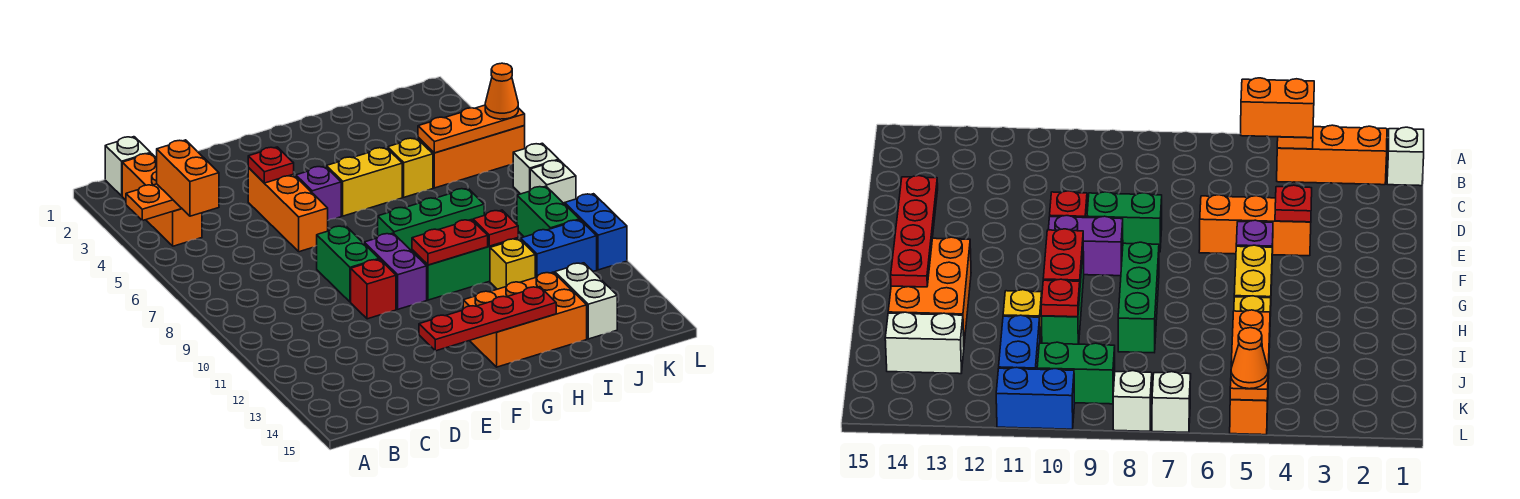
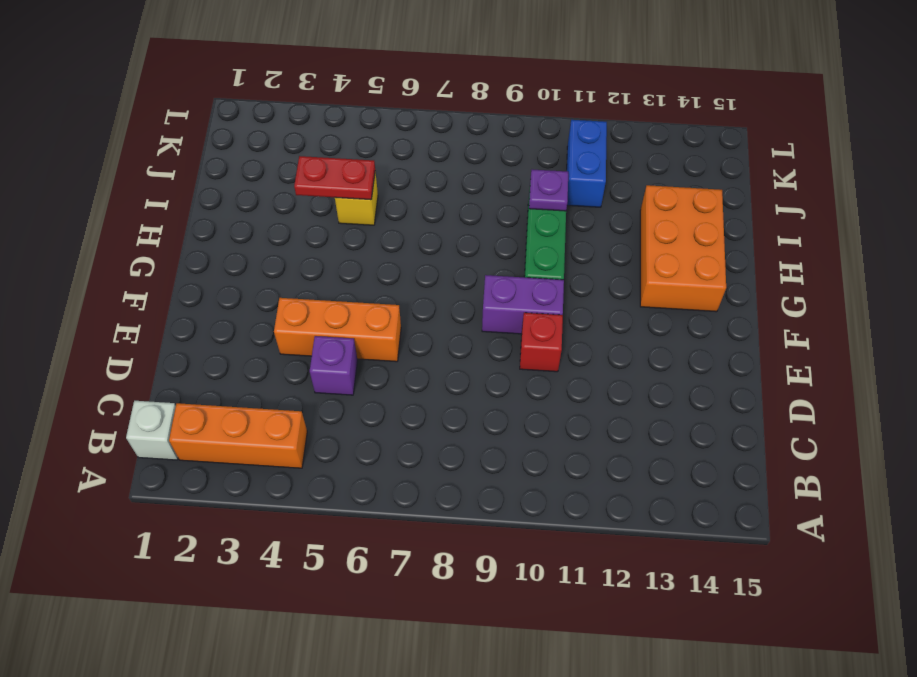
purple 1x1 brick [310,336,358,395] -> purple 1x1 brick moved to [296,166,341,220]
red 1x2 plate [294,156,375,200] -> red 1x2 plate turned to [412,220,488,265]
purple 1x1 plate [529,169,568,211] -> red 1x1 plate [473,210,518,246]
none -> green 1x2 brick [317,226,379,302]
none -> yellow 1x2 brick [326,147,402,216]
none -> green 1x3 brick [378,188,484,251]

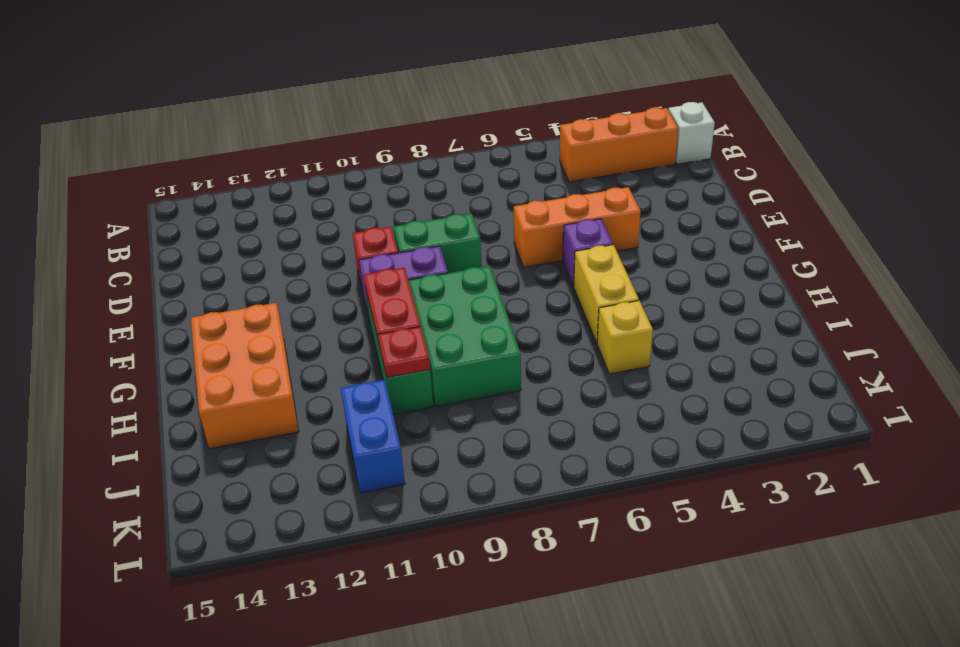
green 2x3 brick [408,266,521,406] -> green 1x3 brick [378,188,484,251]
none -> yellow 1x1 brick [490,239,535,289]
none -> orange 1x3 brick [418,126,525,188]
none -> white 1x2 brick [555,263,617,339]

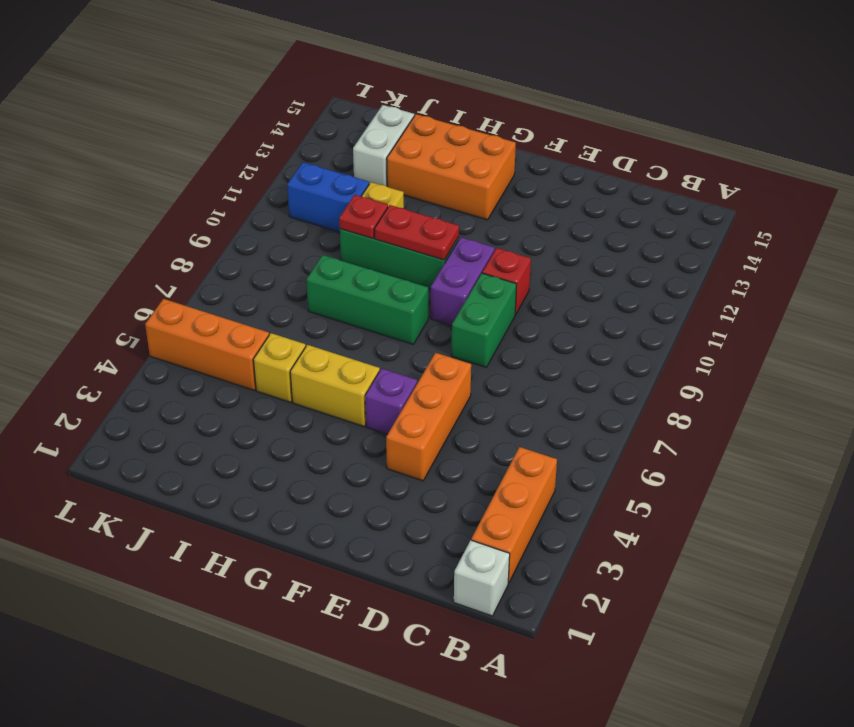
none -> green 1x2 brick [517,186,579,237]
none -> white 1x1 brick [513,143,559,194]
none -> white 1x1 brick [530,160,576,204]

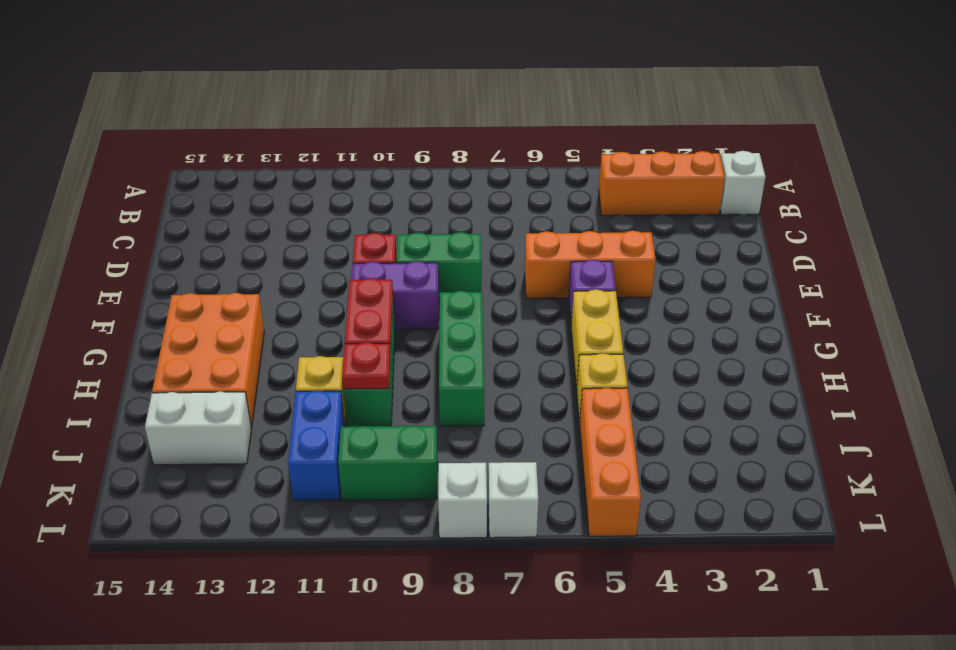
none -> blue 1x2 brick [565,194,627,270]
none -> orange 1x2 plate [126,184,182,221]
none -> red 1x1 plate [248,147,294,183]

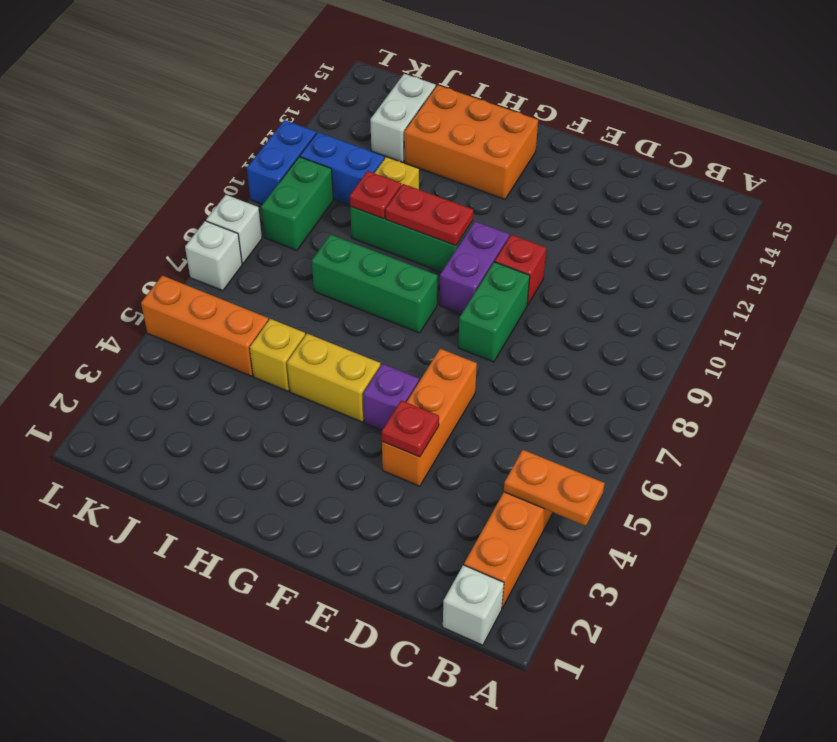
none -> red 1x4 plate [419,287,556,351]
none -> orange 1x3 plate [418,105,525,153]
none -> orange 1x2 brick [157,140,219,216]

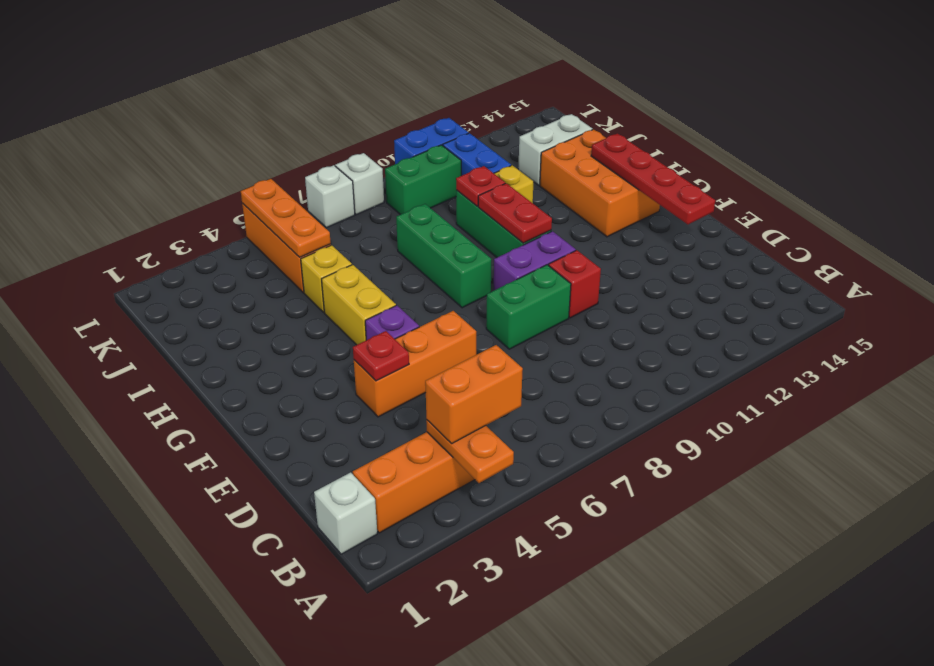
none -> orange 1x1 cone [485,63,518,119]

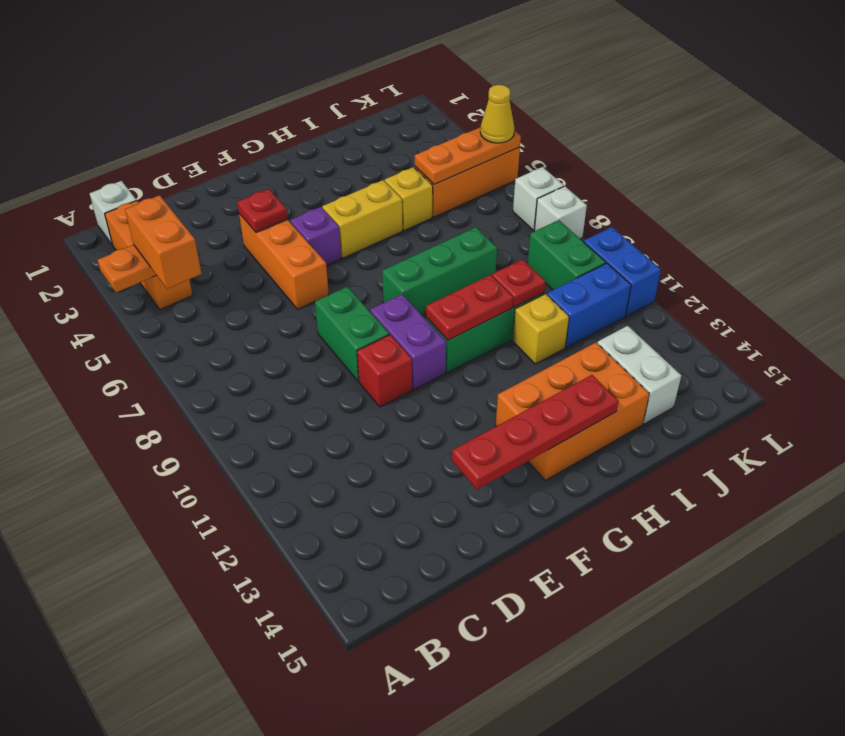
yellow 1x1 cone [480,85,514,143] -> orange 1x1 cone [485,63,518,119]

